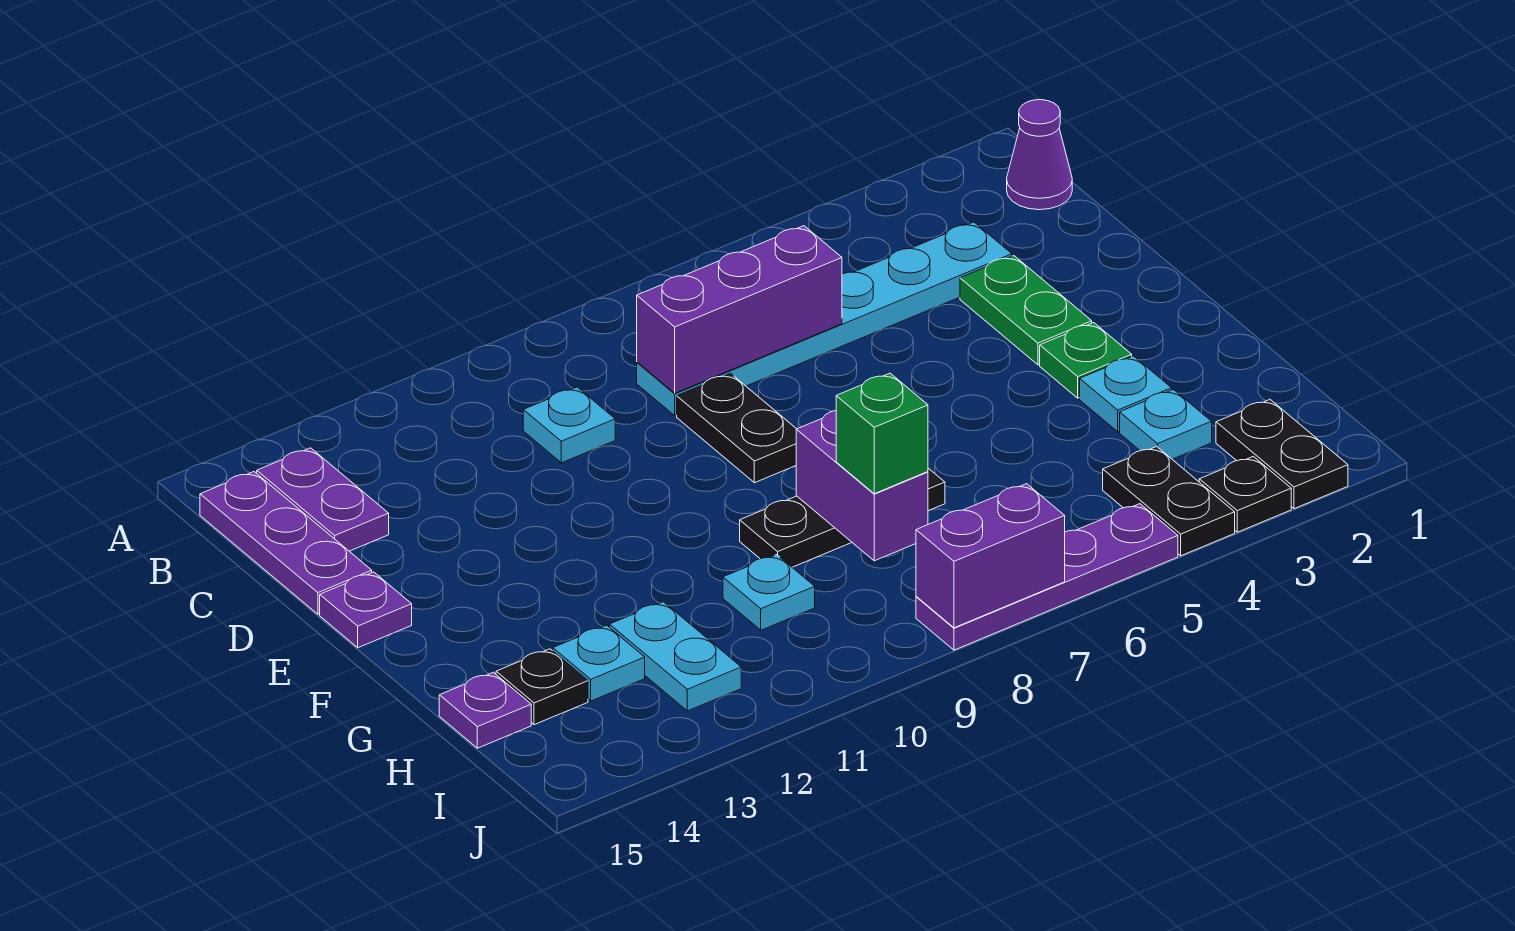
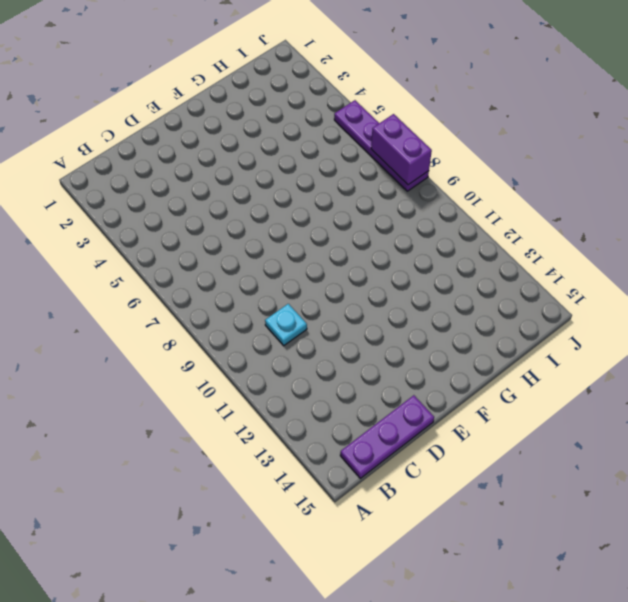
none -> purple 1x1 cone [1007,100,1072,210]
none -> purple 1x2 plate [257,448,389,551]
none -> cyan 1x6 plate [637,222,1012,416]

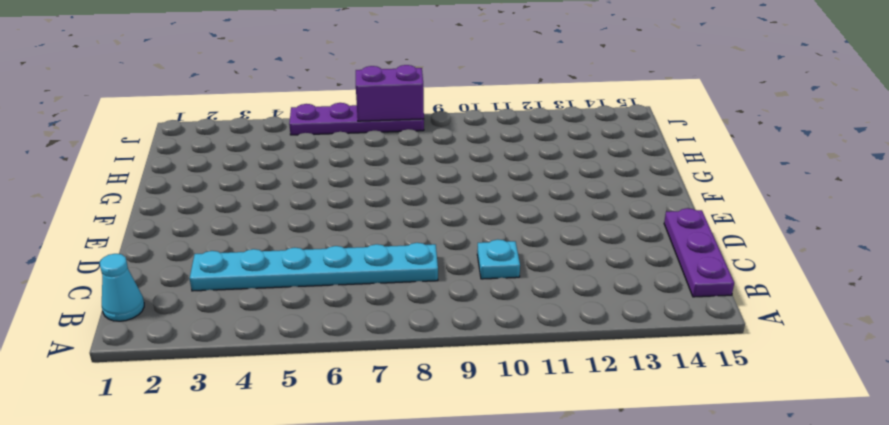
cyan 1x1 cone [100,254,144,321] -> purple 1x1 cone [1007,100,1072,210]
none -> purple 1x2 plate [257,448,389,551]
none -> green 1x2 plate [960,256,1092,365]
none -> black 1x2 plate [677,373,796,483]

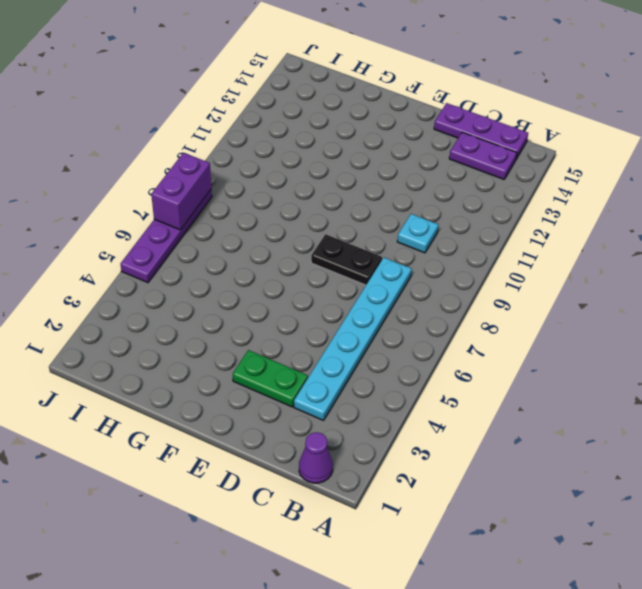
none -> purple 1x1 plate [320,572,412,648]
none -> green 1x1 plate [1040,323,1132,398]
none -> cyan 1x1 plate [1080,356,1172,432]

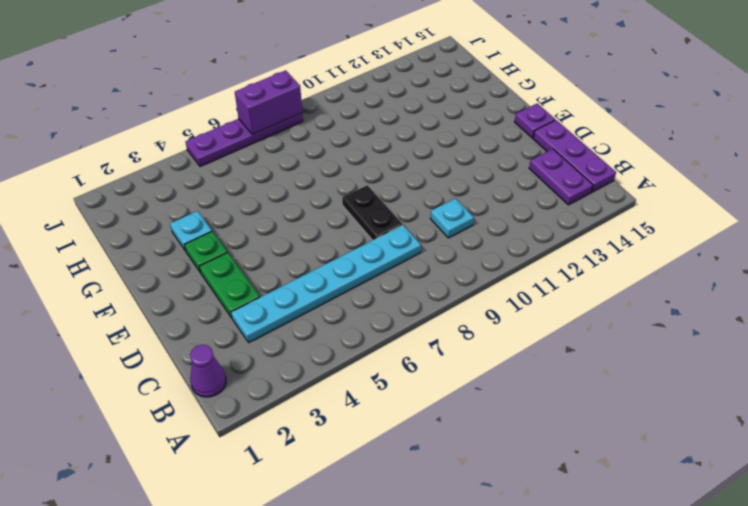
none -> black 1x3 plate [740,468,945,567]
none -> cyan 1x1 plate [1120,390,1212,459]
none -> cyan 1x1 plate [723,555,815,630]

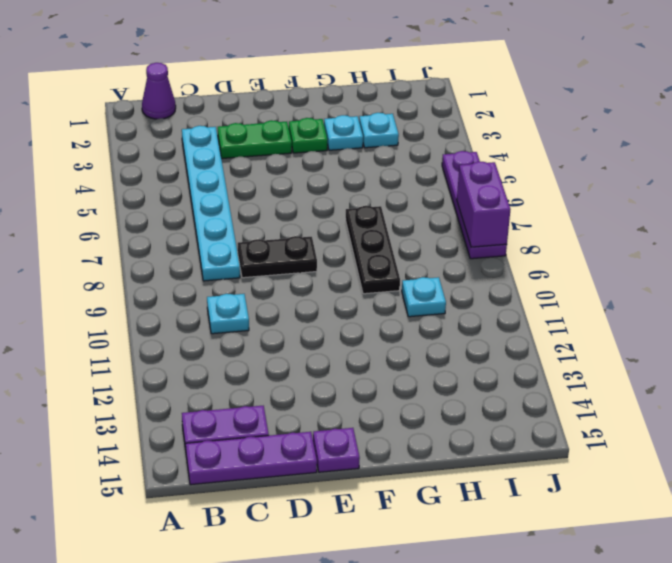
none -> cyan 1x2 plate [609,602,741,711]
none -> cyan 1x1 plate [553,625,645,701]
none -> black 1x1 plate [496,649,588,725]

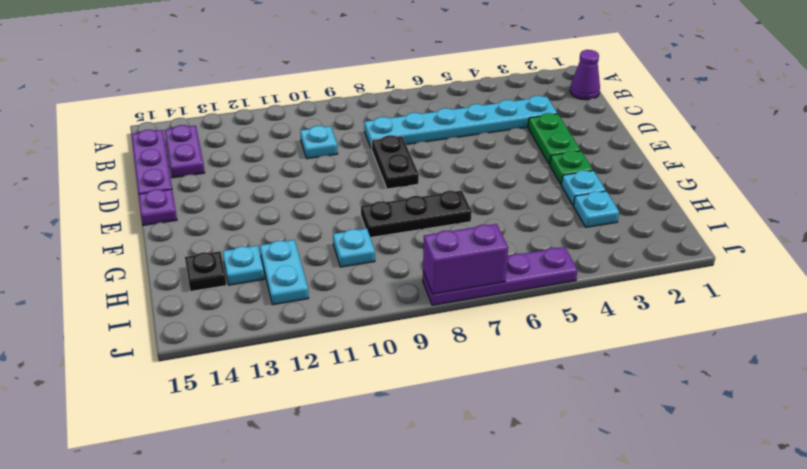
none -> purple 1x1 plate [439,672,531,748]
none -> black 1x2 plate [1216,400,1348,509]
none -> black 1x2 plate [1103,447,1235,556]

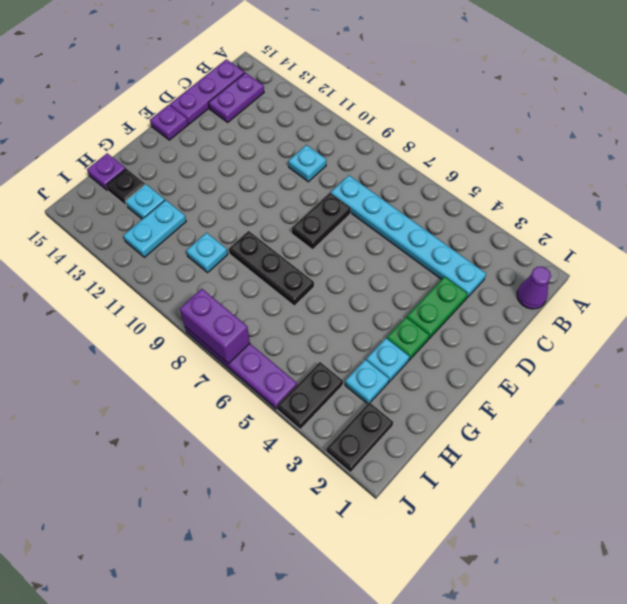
none -> black 1x1 plate [1199,457,1291,532]
none -> purple 1x3 brick [637,226,842,393]
none -> purple 1x2 brick [796,411,928,561]

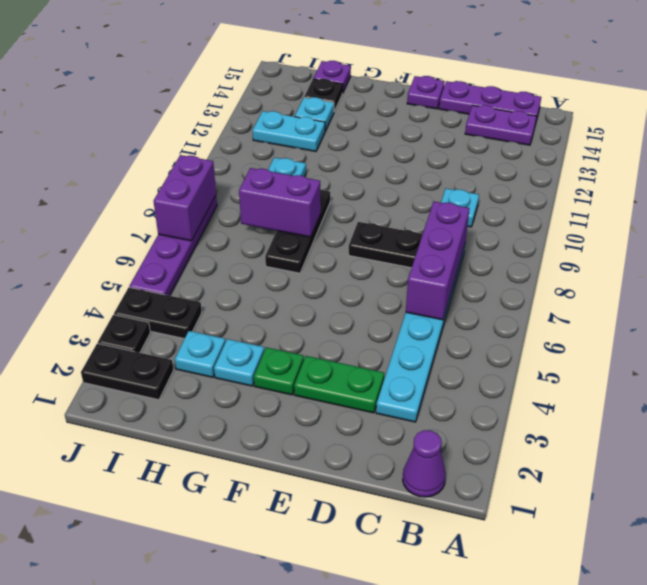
none -> green 1x1 brick [836,373,928,494]

